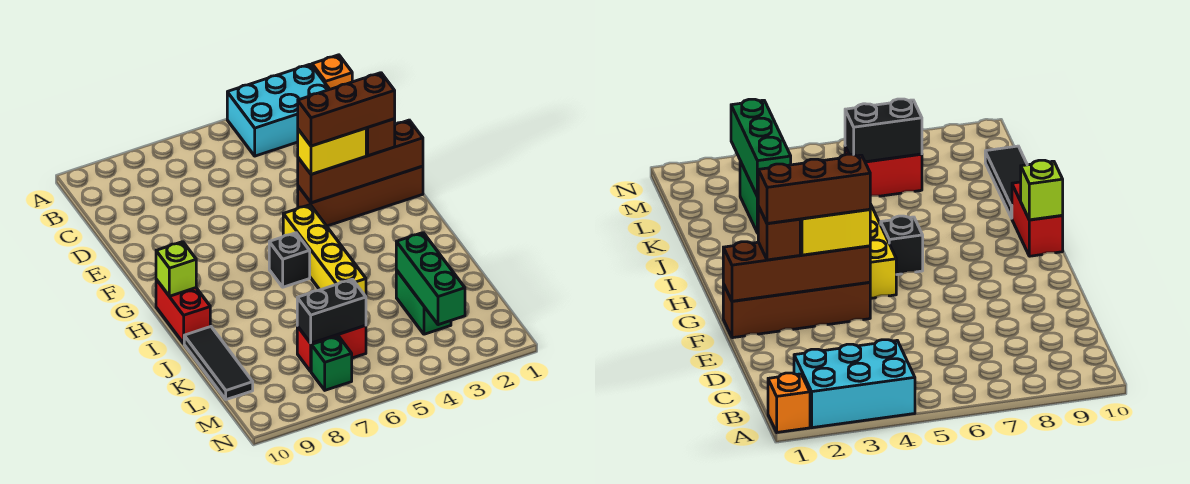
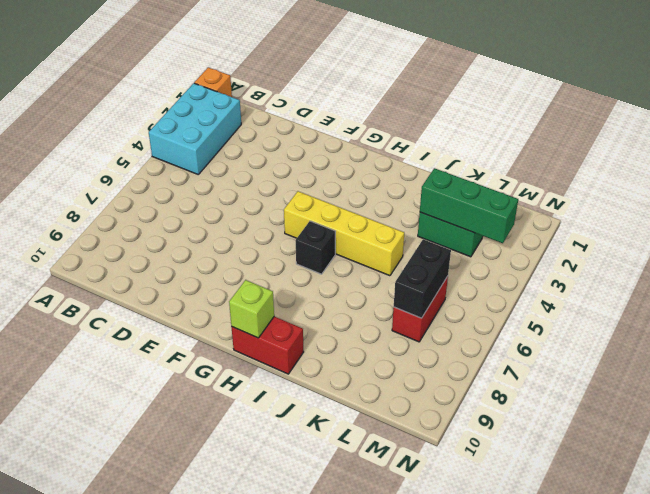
none -> brown 1x4 brick [298,166,423,226]
none -> black 1x3 tile [184,327,253,400]
none -> green 1x1 brick [311,336,352,390]

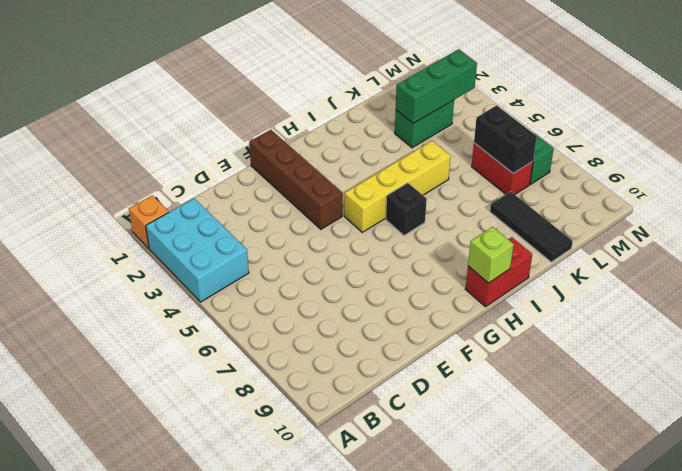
black 1x3 tile [490,192,573,262] -> black 1x3 tile turned to [184,327,253,400]
none -> brown 1x4 brick [298,120,423,203]
none -> brown 1x1 brick [366,119,395,156]
none -> yellow 1x2 brick [298,128,366,174]

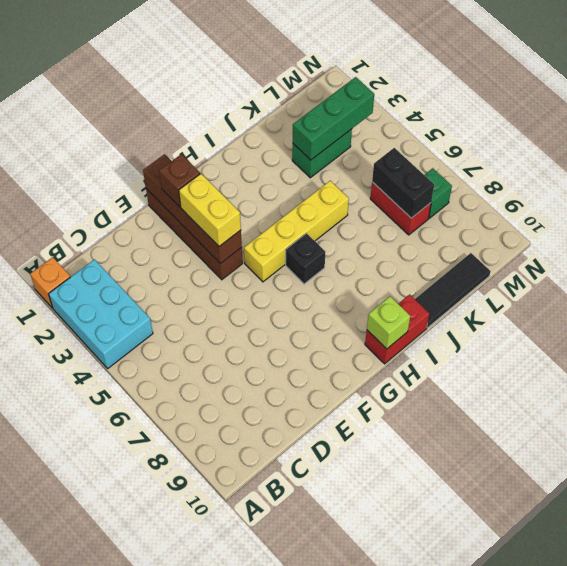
none -> brown 1x3 brick [298,73,395,146]

